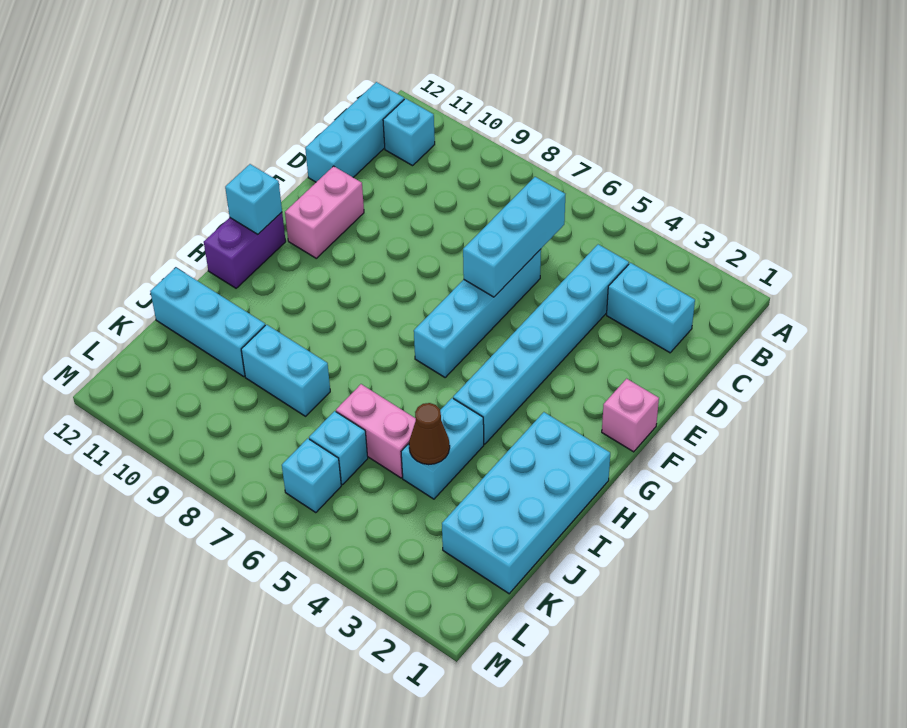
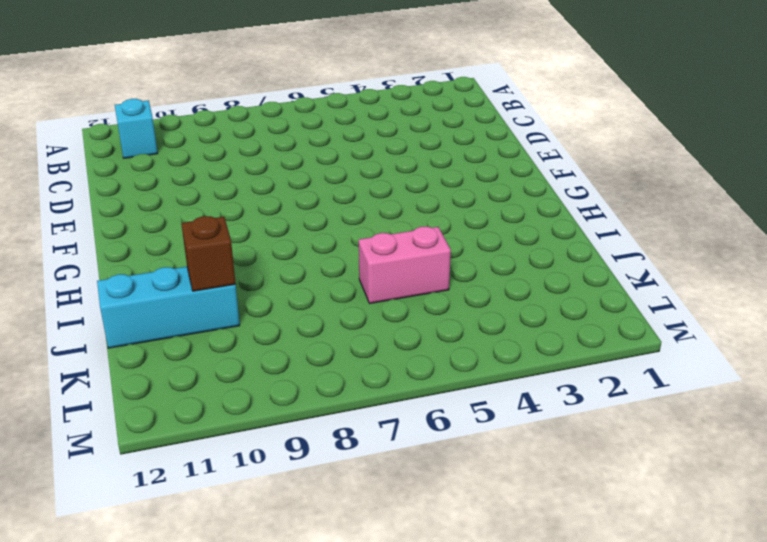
brown 1x1 brick [181,216,236,291] -> none
none -> cyan 1x3 brick [305,82,404,182]
none -> cyan 1x2 brick [607,263,695,353]
none -> cyan 1x6 brick [453,244,629,444]

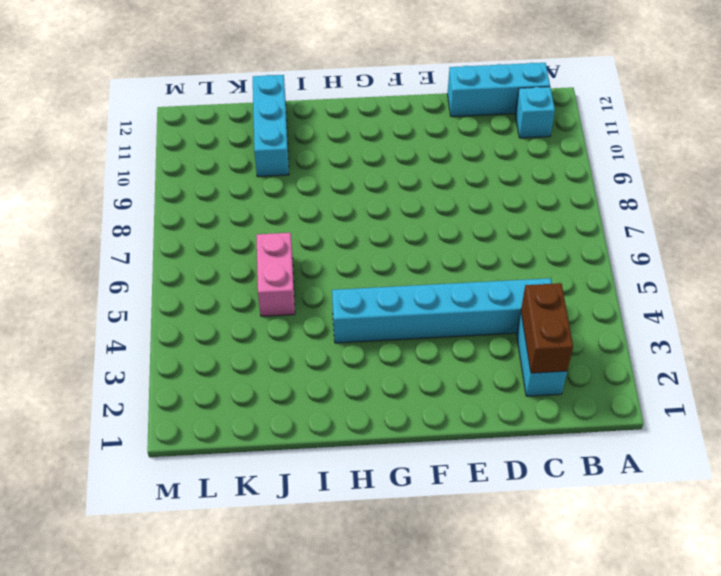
brown 1x2 brick [521,283,573,373] -> none
none -> cyan 1x4 brick [414,249,541,377]
none -> pink 1x2 brick [285,166,364,258]
none -> pink 1x1 brick [602,379,659,452]

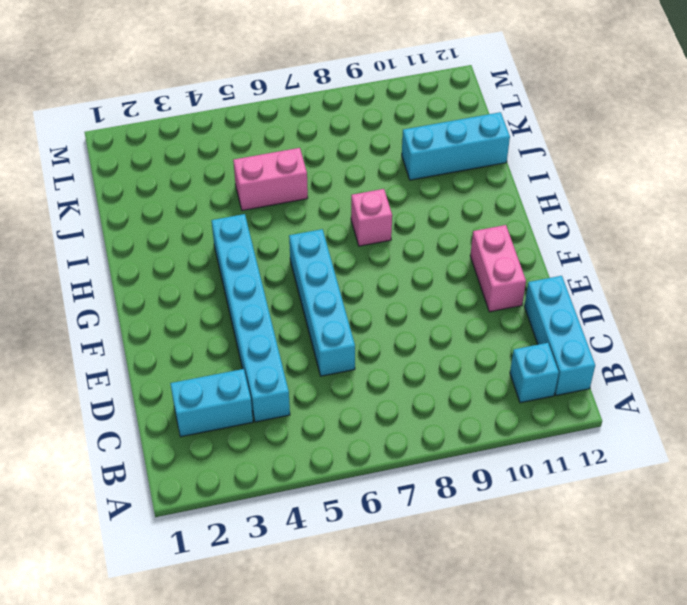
pink 1x1 brick [351,189,392,246] -> pink 1x1 brick moved to [602,379,659,452]
none -> purple 1x2 brick [204,212,286,288]
none -> cyan 2x4 brick [442,412,610,594]
none -> cyan 1x2 brick [401,398,484,499]

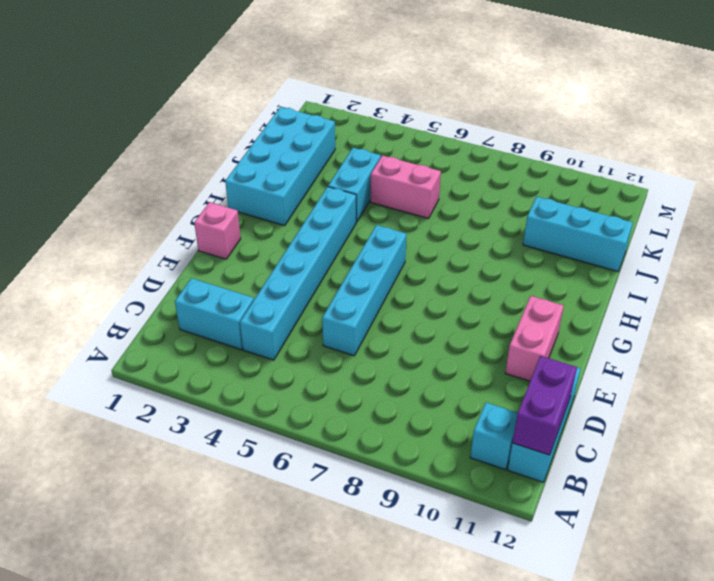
purple 1x2 brick [512,356,577,455] -> purple 1x2 brick moved to [204,212,286,288]
none -> cyan 1x2 brick [241,325,330,416]
none -> cyan 1x1 brick [309,411,368,485]
none -> cyan 1x1 brick [282,438,341,513]

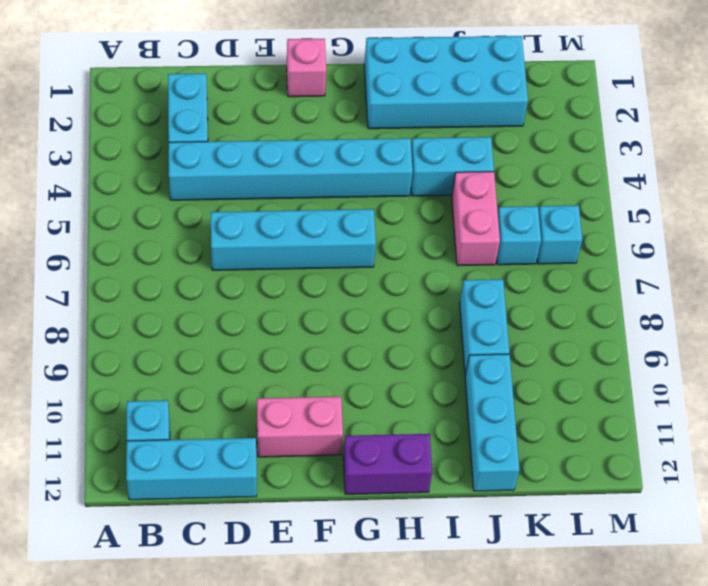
none -> cyan 1x3 brick [463,177,565,297]
none -> cyan 1x1 brick [225,164,282,234]
none -> brown 1x1 cone [409,403,450,465]

